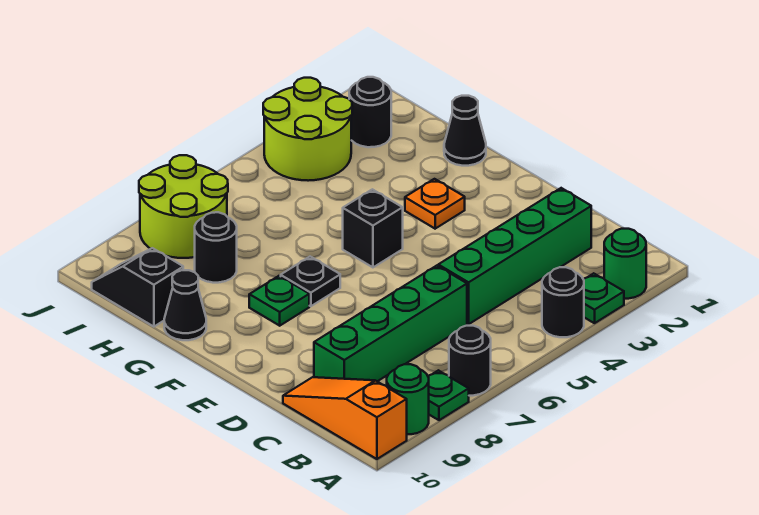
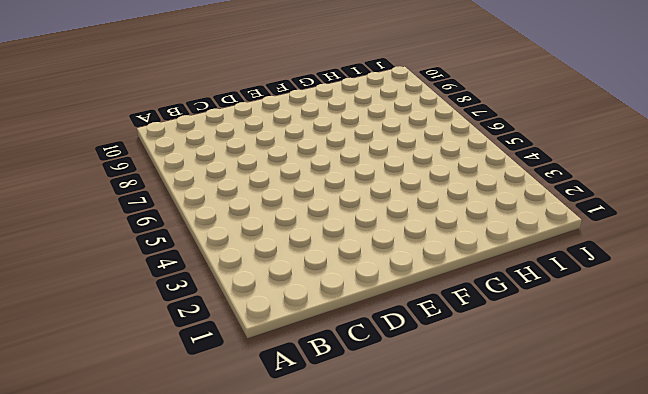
none -> green 1x1 round brick [604,229,646,299]
none -> green 1x1 plate [584,273,624,323]
none -> black 1x1 round brick [542,267,584,337]

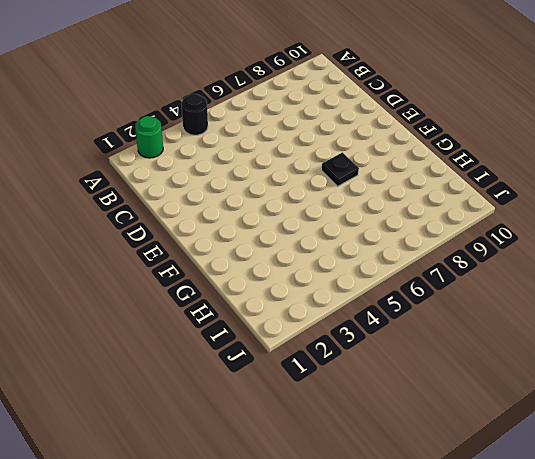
none -> green 1x1 plate [584,273,624,323]
none -> black 1x1 round brick [449,326,491,396]
none -> green 1x1 plate [428,370,469,420]

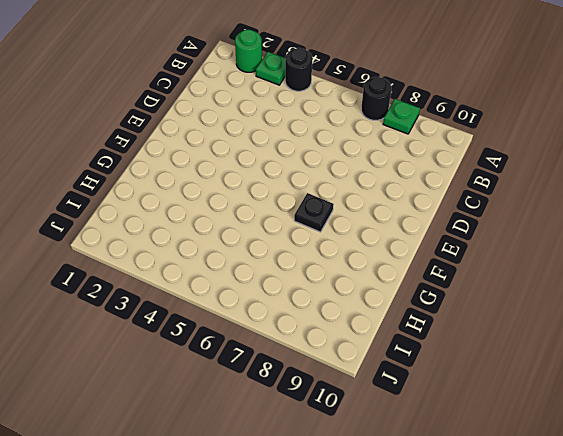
none -> green 1x1 round brick [387,364,429,434]
none -> orange 1x3 slope [283,377,407,459]
none -> green 1x4 brick [438,188,591,324]

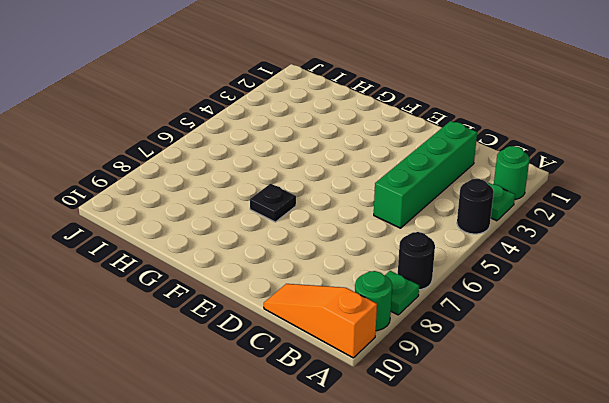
none -> green 1x4 brick [314,266,467,381]
none -> orange 1x1 plate [405,179,465,229]
none -> black 1x1 brick [343,189,403,267]

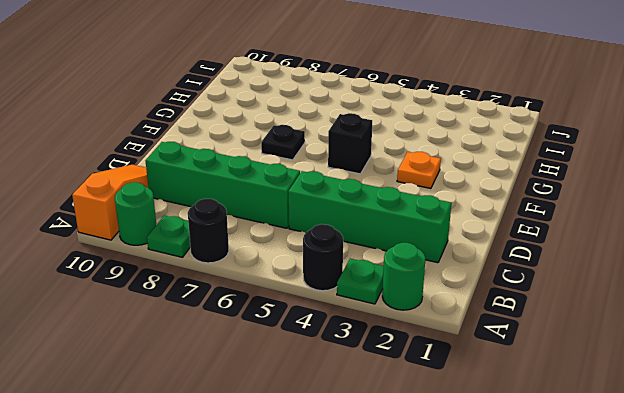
none -> green 1x1 plate [249,276,309,326]
none -> black 1x1 cone [444,96,486,166]
none -> black 1x1 cone [164,270,206,340]

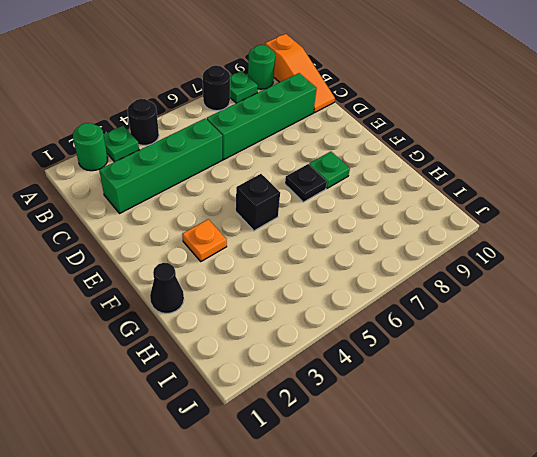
none -> black 1x1 cone [164,270,206,340]
none -> black 1x1 round brick [195,212,237,283]
none -> black 1x2 slope [92,248,183,327]

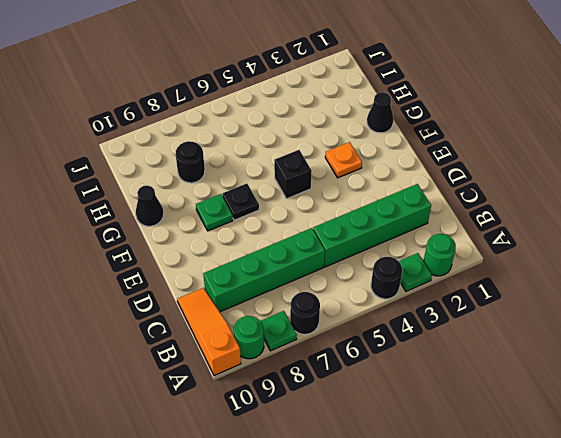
none -> black 1x2 slope [92,248,183,327]
none -> black 1x1 round brick [349,77,391,147]
none -> lime 2x2 round brick [263,78,352,181]

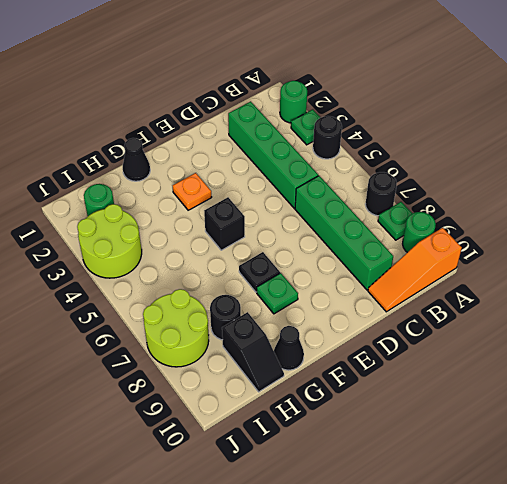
black 1x2 slope [222,312,284,392] -> black 1x2 slope turned to [92,248,183,327]
green 1x1 round brick [84,184,114,216] -> black 1x1 round brick [349,77,391,147]

